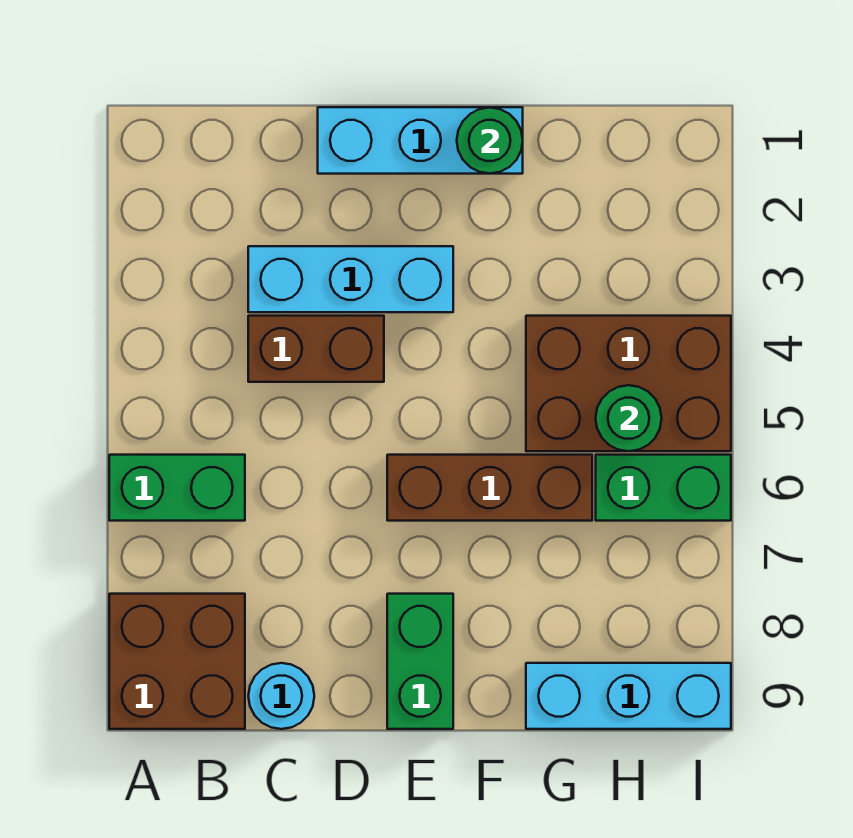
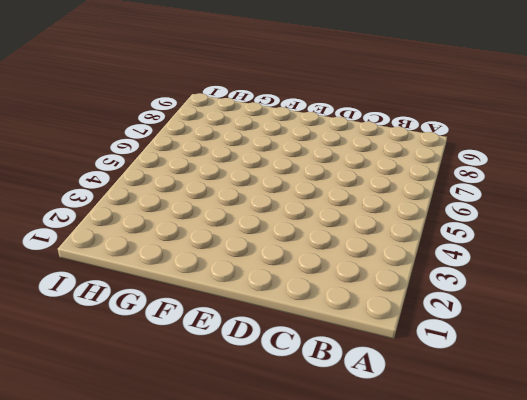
none -> green 1x2 brick [109,455,245,521]
none -> brown 2x2 brick [109,594,245,729]
none -> cyan 1x3 brick [248,246,453,312]

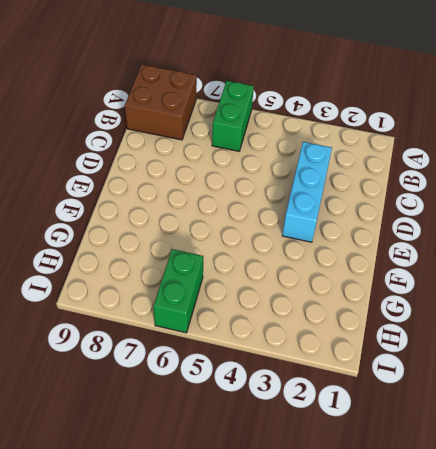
none -> brown 1x2 brick [248,316,384,382]
none -> cyan 1x1 round brick [248,663,314,729]
none -> cyan 1x3 brick [318,107,523,174]

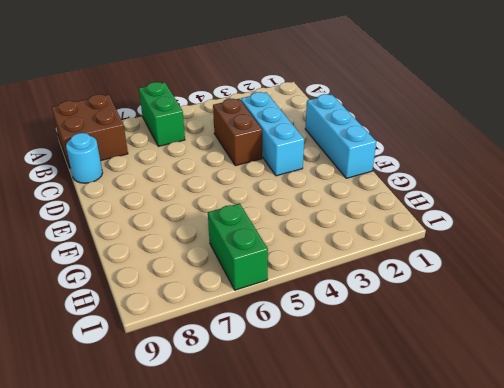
none -> brown 1x3 brick [387,455,592,521]
none -> green 1x2 brick [387,594,453,729]
none -> brown 2x3 brick [526,316,731,451]

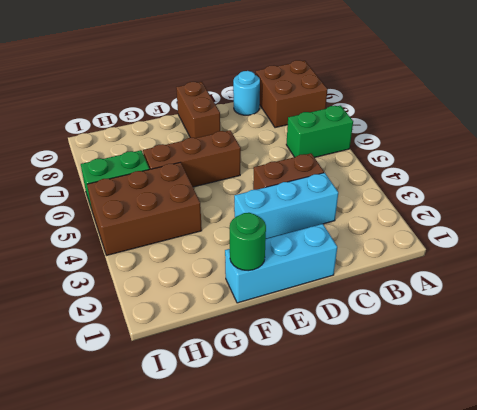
brown 1x2 brick [176,82,220,138] -> green 1x2 brick [387,594,453,729]
none -> cyan 1x3 brick [526,663,731,729]
none -> green 1x1 round brick [596,385,662,451]

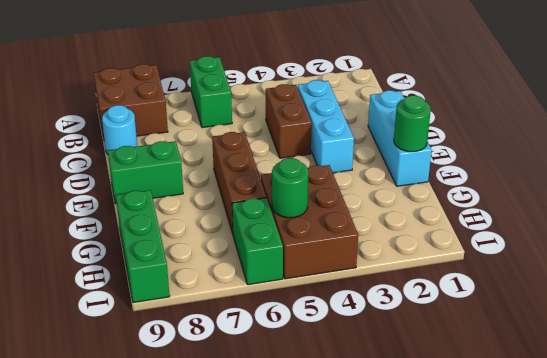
green 1x3 brick [116,190,170,303] -> cyan 1x3 brick [526,663,731,729]

